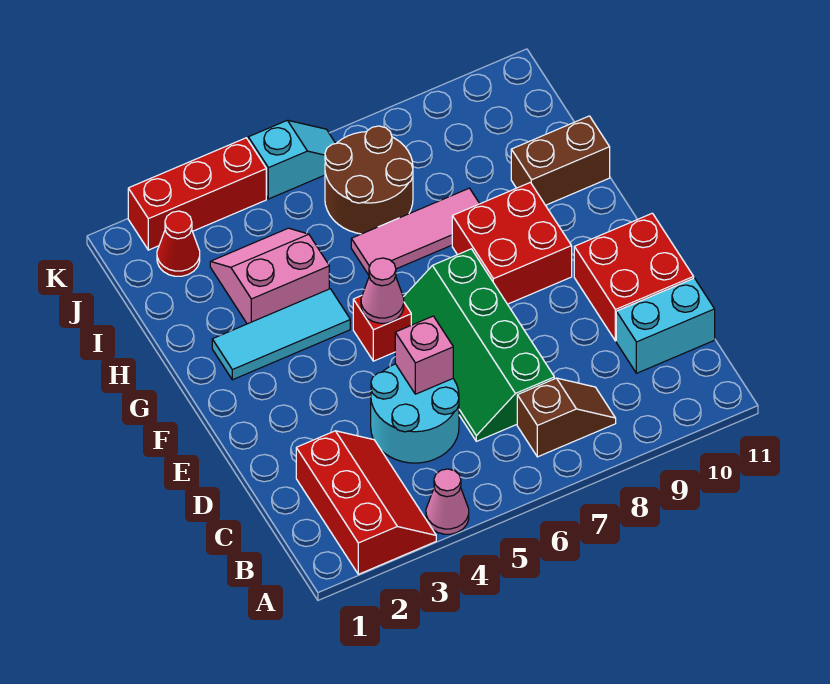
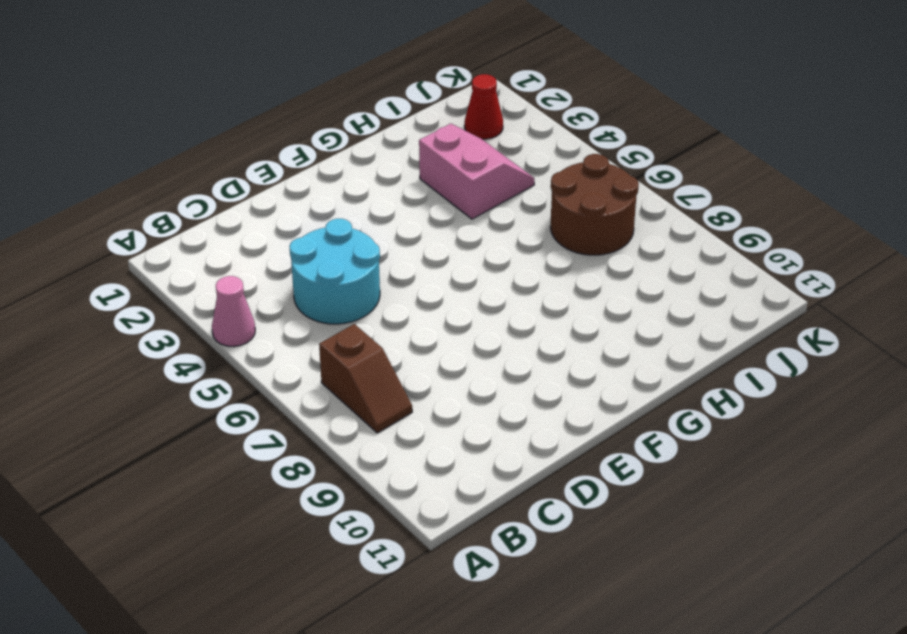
none -> red 2x3 slope [296,431,436,574]
none -> green 2x4 slope [404,249,554,441]
none -> cyan 1x2 brick [616,278,715,373]

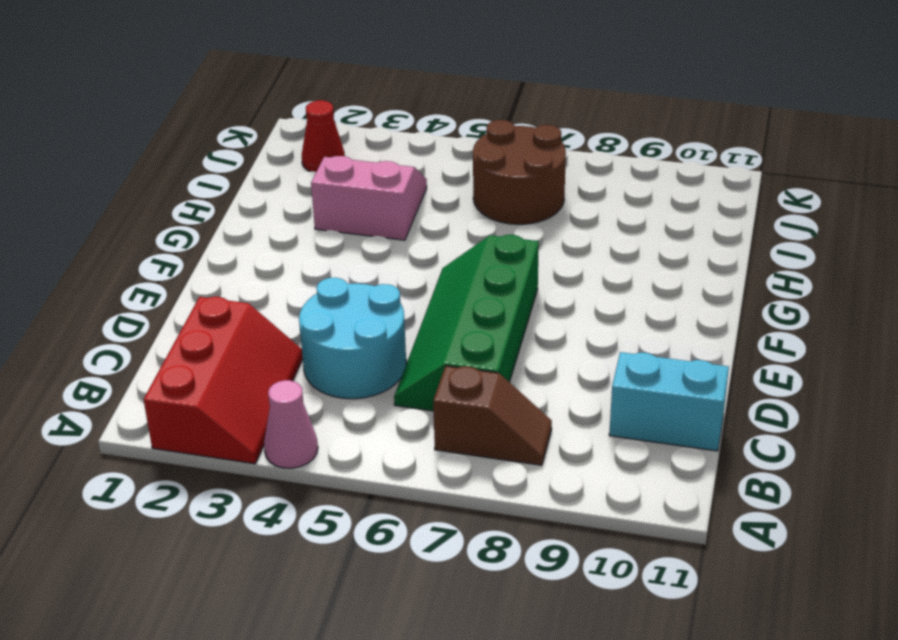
none -> red 2x2 brick [574,213,694,341]
none -> red 1x1 brick [353,296,411,361]
none -> red 2x2 brick [452,182,572,304]

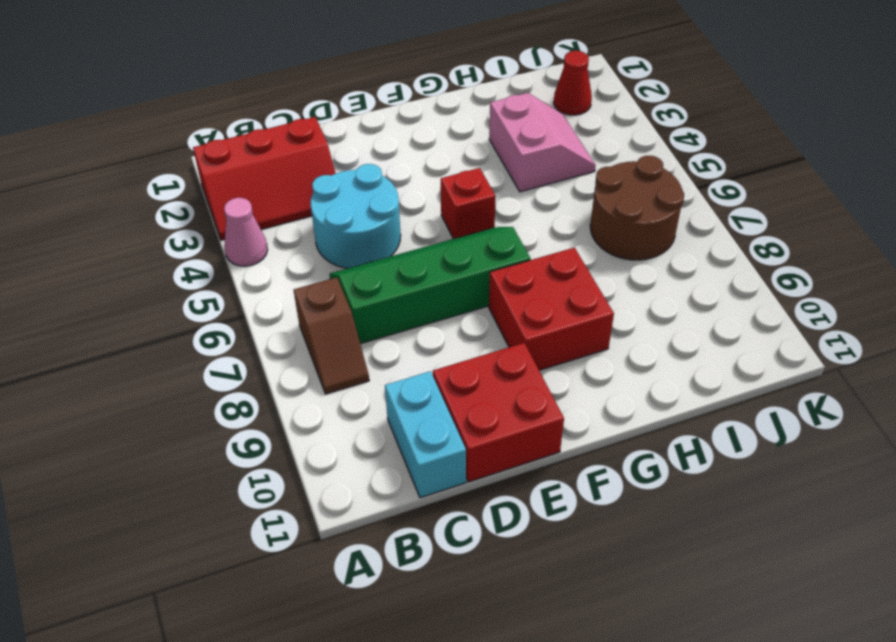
none -> cyan 1x3 tile [212,289,350,380]
none -> pink 1x3 tile [351,188,480,275]
none -> brown 1x2 brick [511,116,610,205]

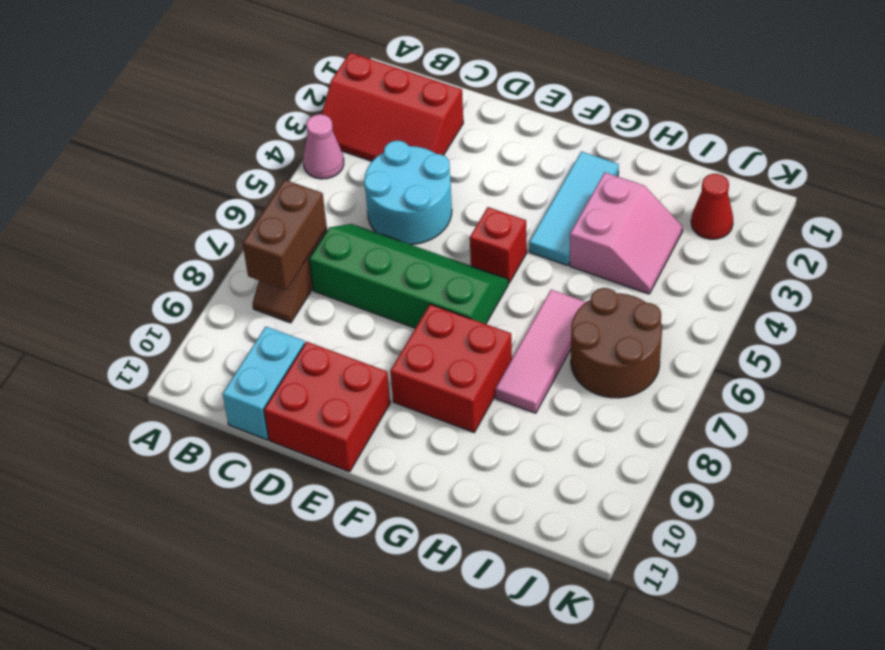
brown 1x2 brick [243,180,327,290] -> brown 1x2 brick moved to [511,116,610,205]
none -> red 1x3 brick [128,138,266,250]
none -> cyan 1x2 slope [248,120,336,199]
none -> pink 1x1 brick [395,316,453,394]

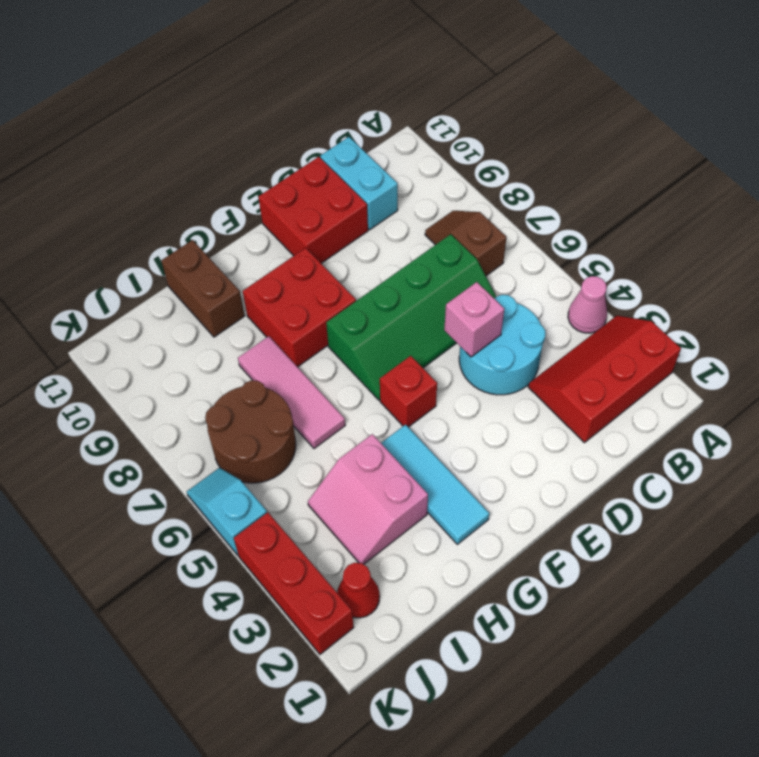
none -> pink 1x1 cone [361,258,404,323]

